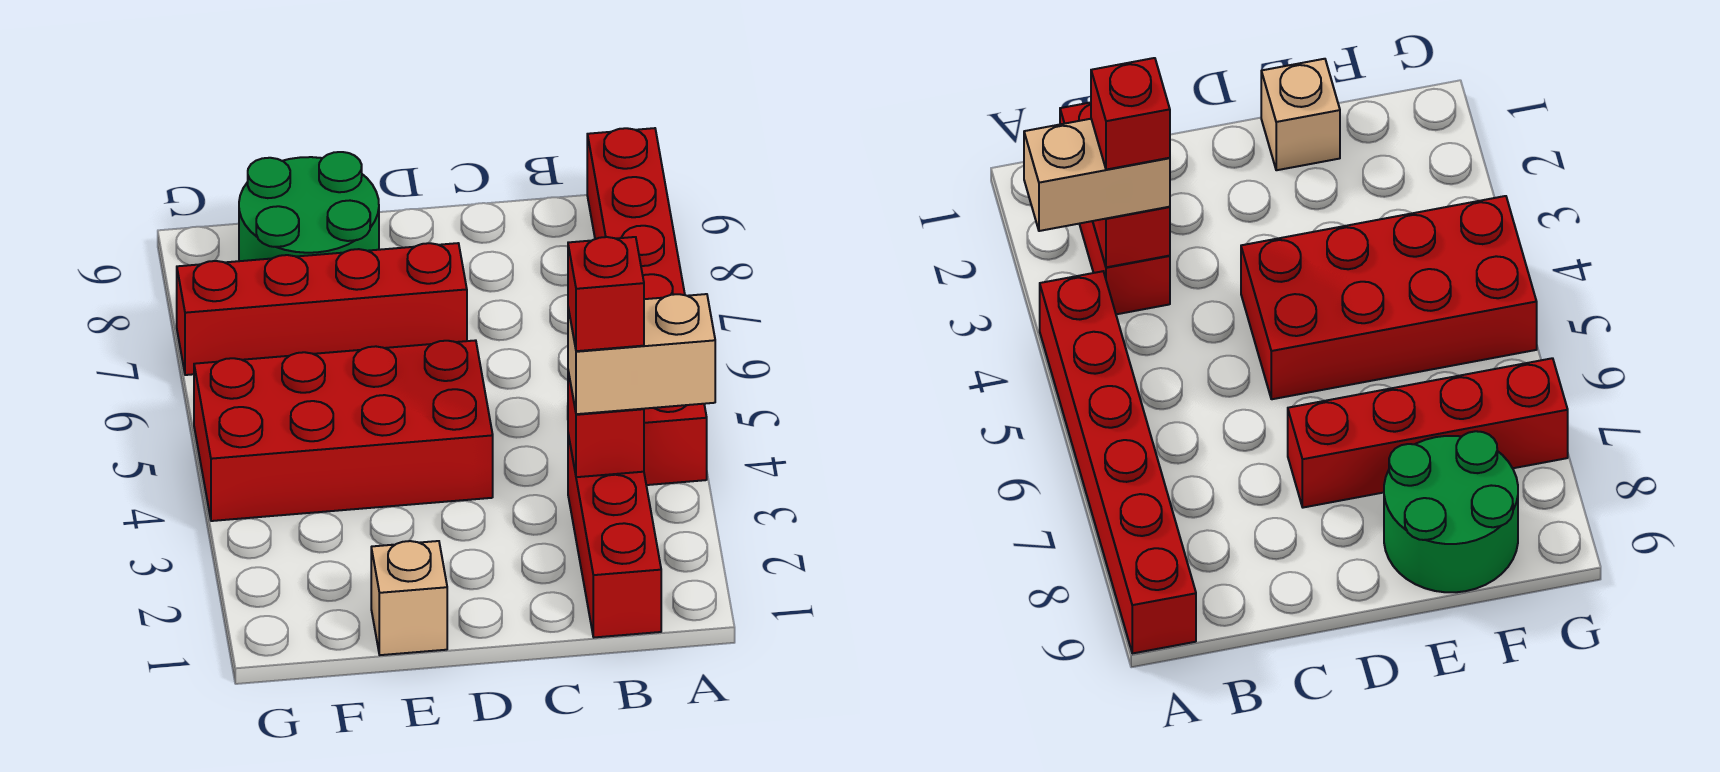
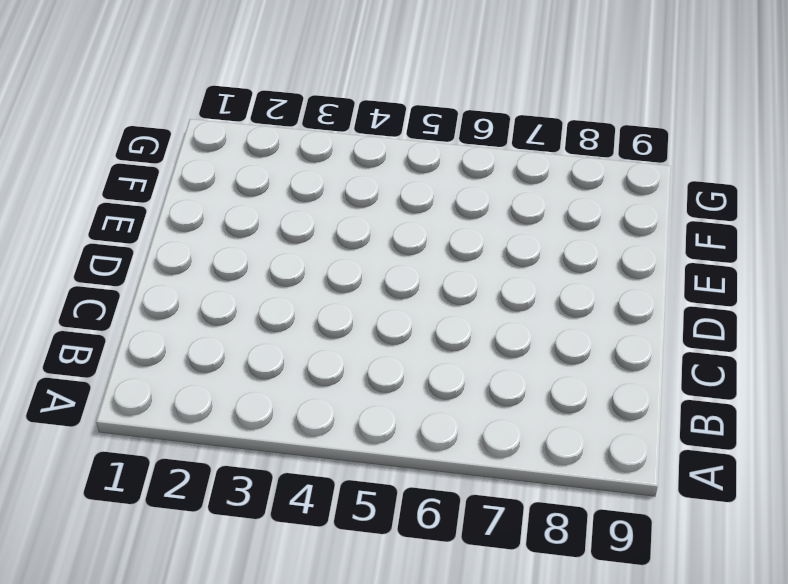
none -> red 1x6 brick [587,128,707,485]
none -> red 1x3 brick [568,435,661,637]

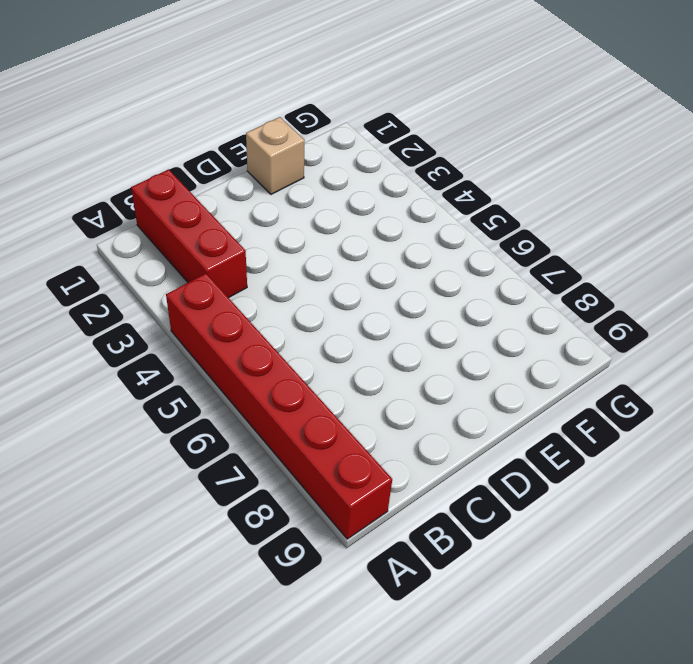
none -> red 2x4 brick [194,340,493,521]
none -> red 1x4 brick [177,243,467,375]

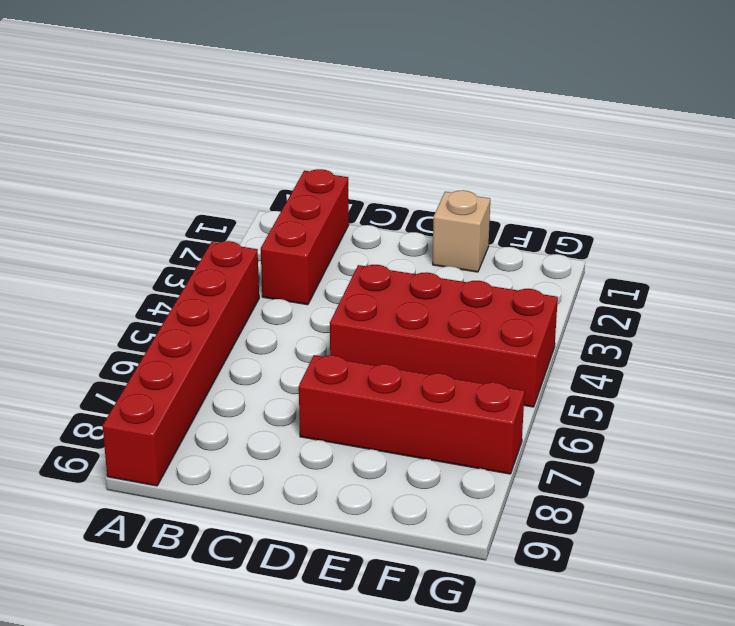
none -> green 2x2 round brick [239,152,379,261]
none -> red 1x1 brick [568,372,644,477]

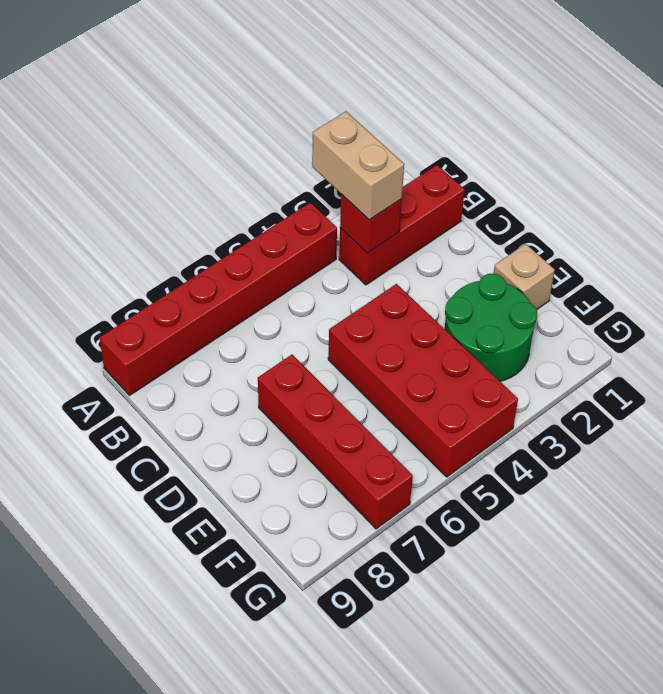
green 2x2 round brick [445,274,537,381] -> green 2x2 round brick moved to [239,152,379,261]
none -> red 1x1 brick [568,237,644,351]

